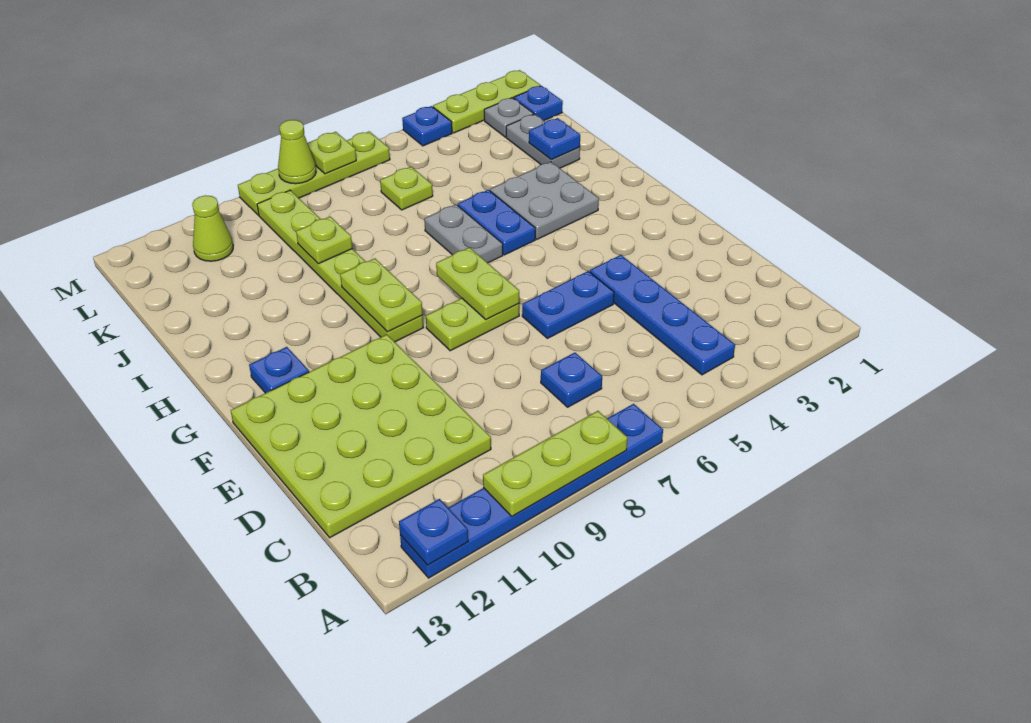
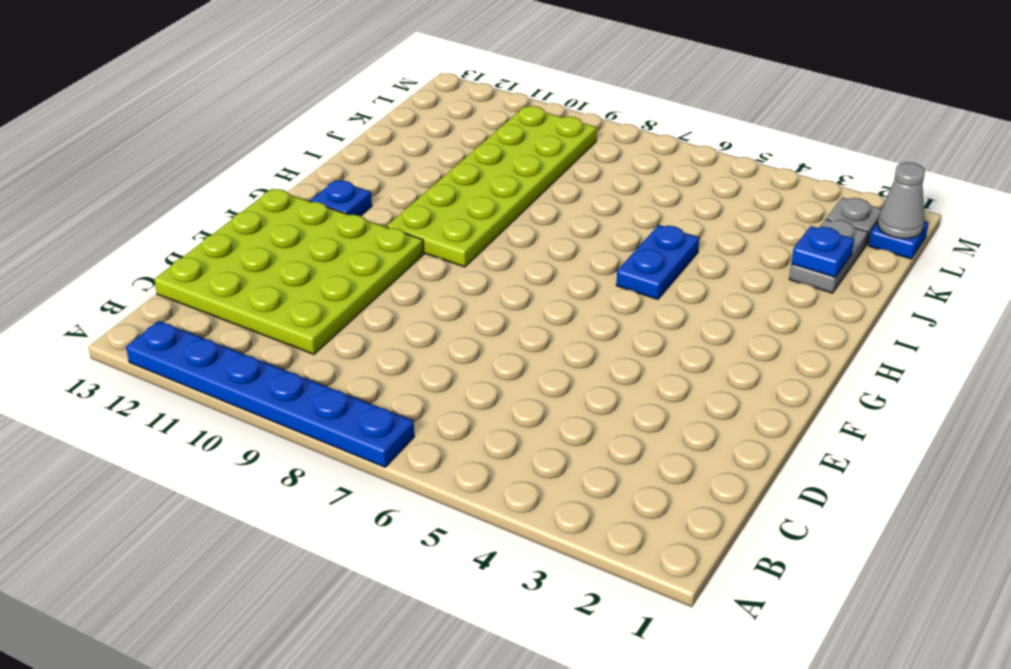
lime 2x6 plate [387,106,597,267] -> lime 1x6 plate [257,190,423,342]
grey 1x1 cone [877,162,925,239] -> none
none -> blue 1x4 plate [590,255,735,375]
none -> blue 1x1 plate [541,353,602,407]
none -> blue 1x2 plate [522,271,614,338]

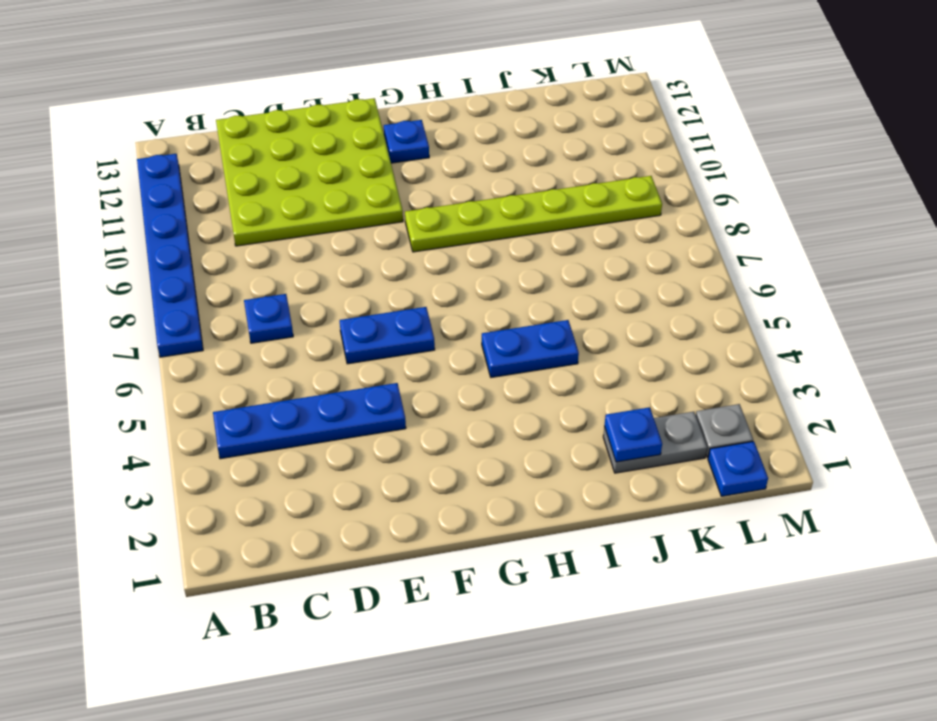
blue 1x2 plate [340,307,435,364] -> blue 1x2 plate turned to [522,271,614,338]
none -> lime 1x2 plate [426,298,519,351]
none -> grey 2x2 plate [490,162,599,239]
none -> grey 1x2 plate [424,204,503,263]

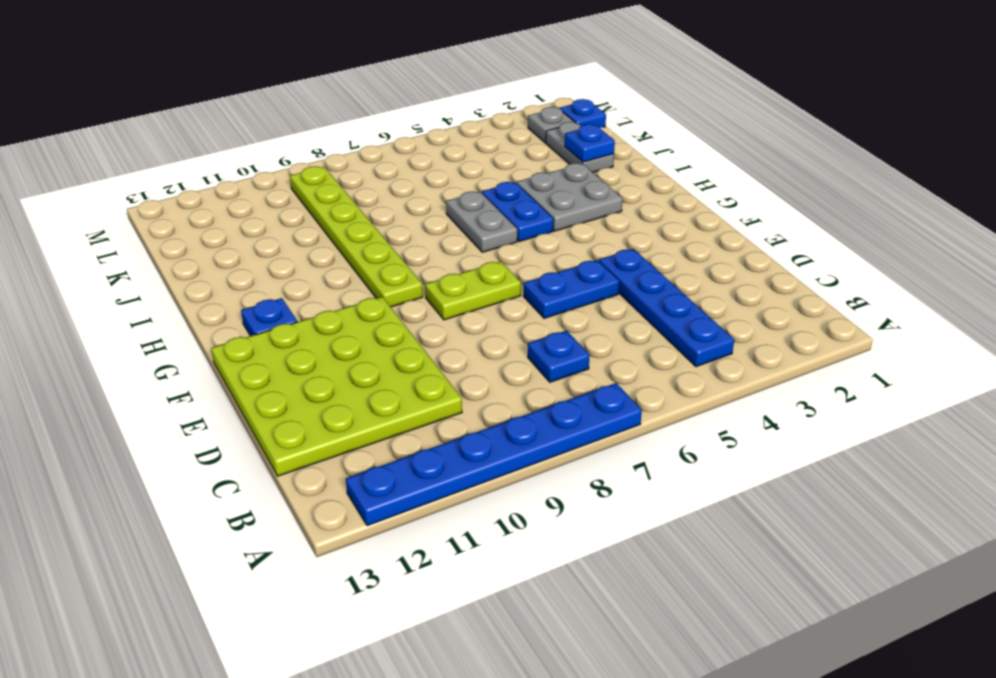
none -> lime 1x1 plate [380,167,433,210]
none -> lime 1x1 cone [192,195,233,261]
none -> lime 1x3 plate [433,70,540,133]

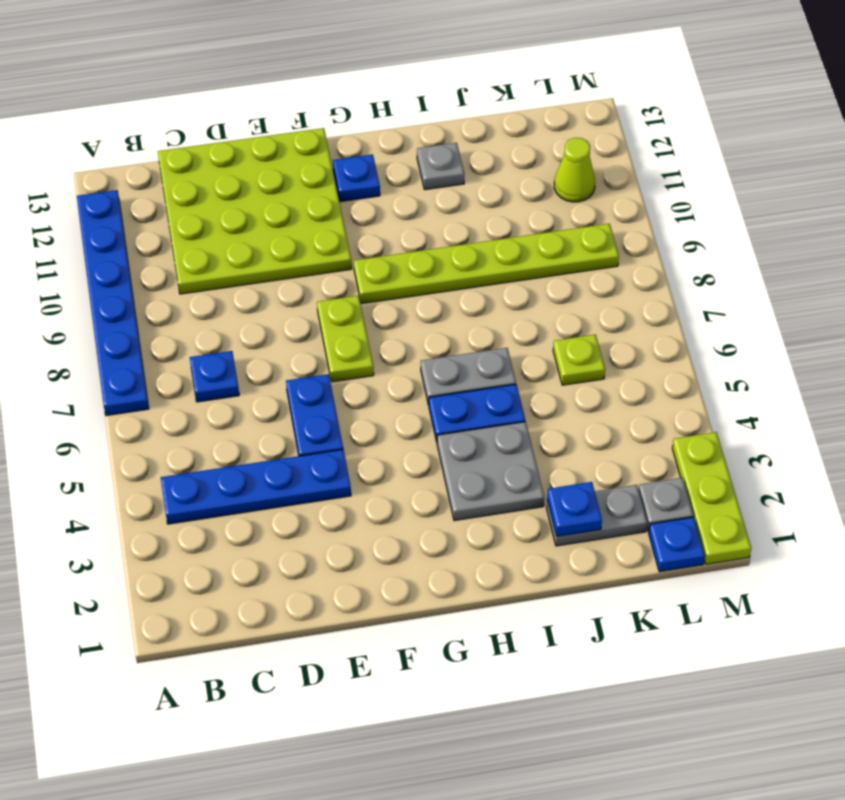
grey 1x1 plate [417,143,465,190] -> none
none -> blue 1x1 plate [402,106,452,146]
none -> lime 1x4 plate [238,131,390,215]
none -> lime 1x3 plate [483,411,628,516]

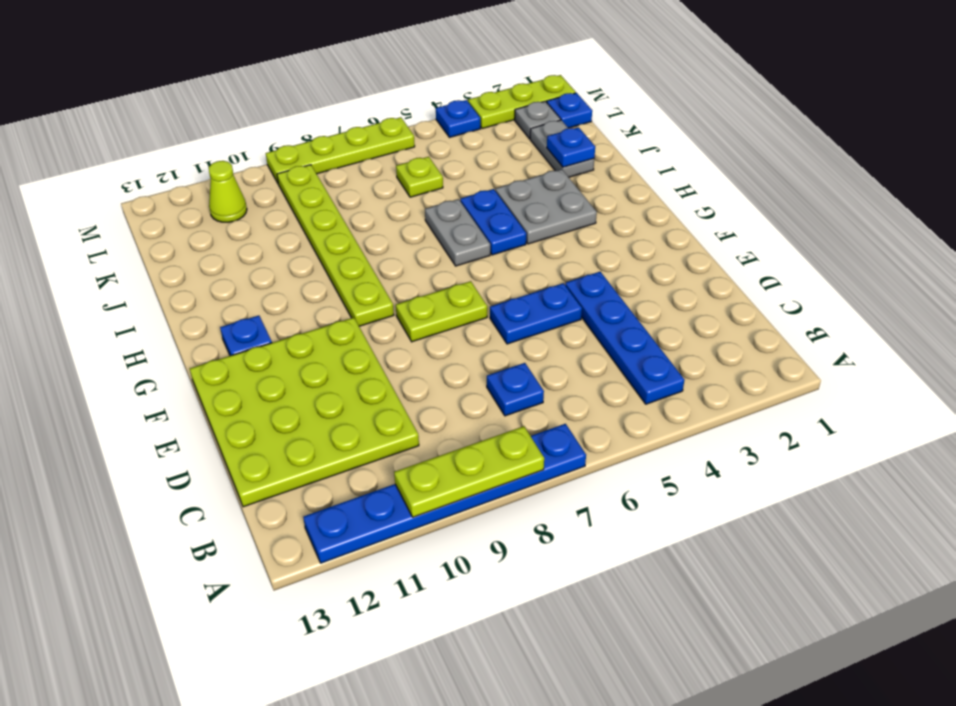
none -> blue 1x1 plate [399,499,468,565]
none -> lime 1x2 plate [436,247,519,319]
none -> lime 1x2 plate [340,258,423,332]

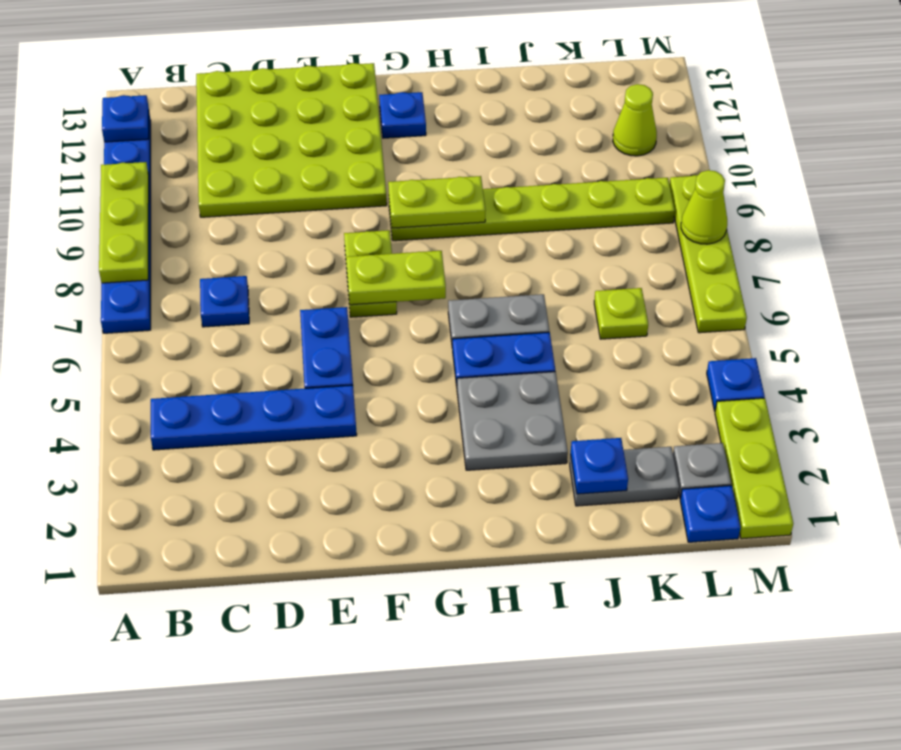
none -> lime 1x1 plate [296,217,352,264]
none -> lime 1x1 plate [308,132,356,174]

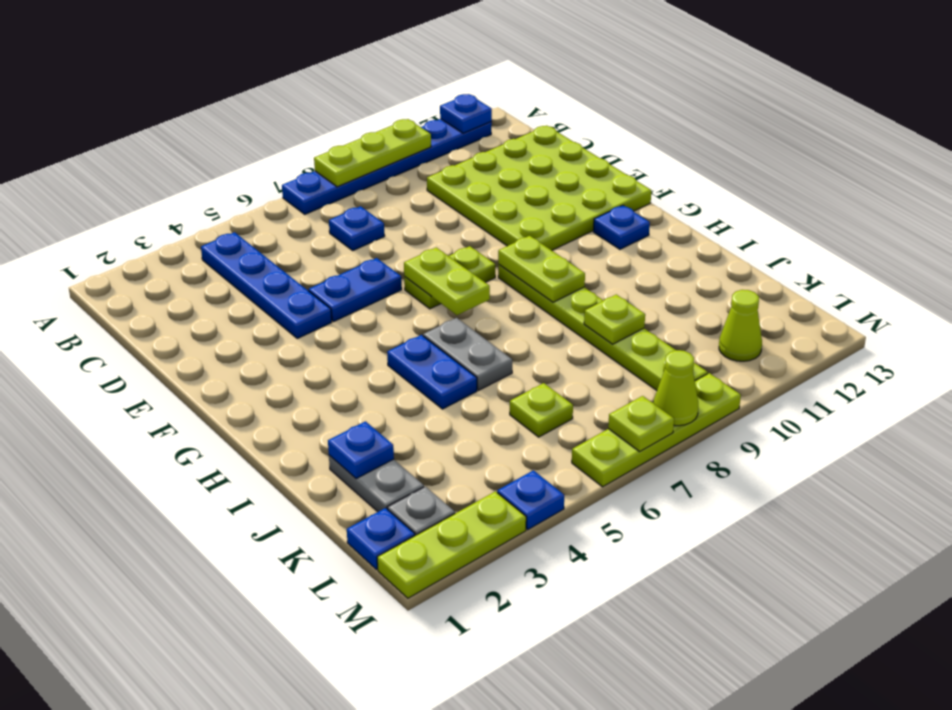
none -> grey 2x2 plate [490,162,599,239]

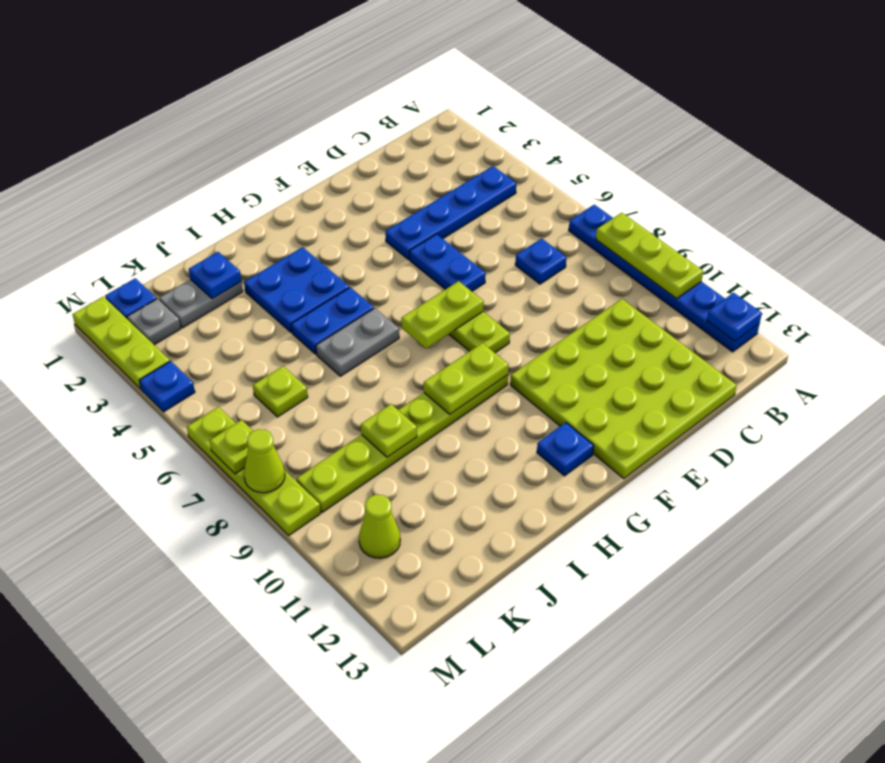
blue 2x2 plate [244,247,349,333] -> grey 2x2 plate [490,162,599,239]

